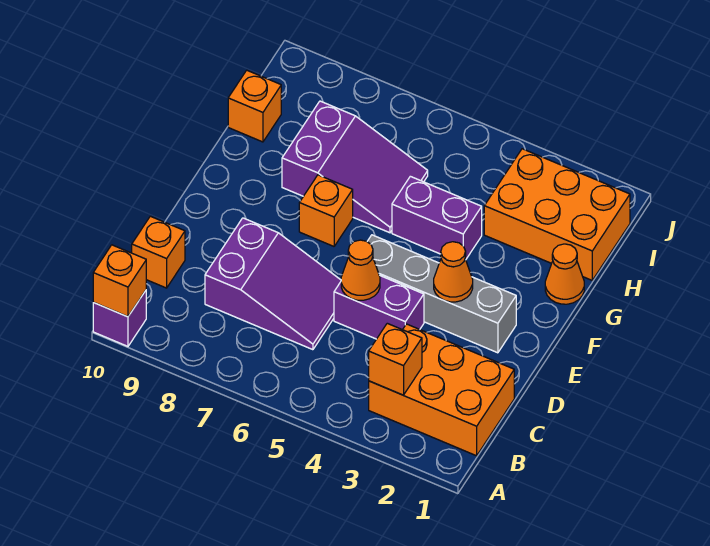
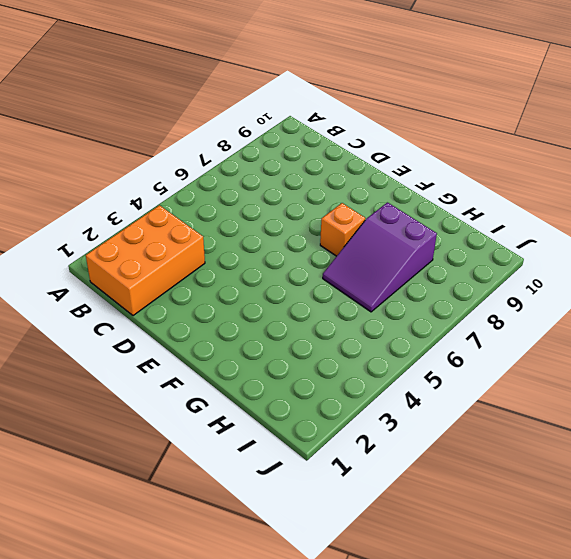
none -> purple 1x1 brick [93,291,146,346]
none -> purple 2x3 slope [205,218,341,350]
none -> orange 1x1 brick [132,216,185,288]

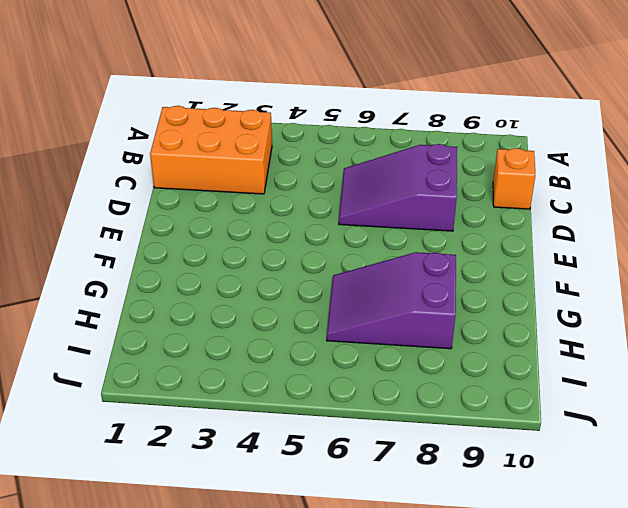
none -> purple 1x1 brick [93,291,146,346]
none -> purple 1x2 brick [334,275,424,339]
none -> grey 1x4 brick [367,235,516,353]

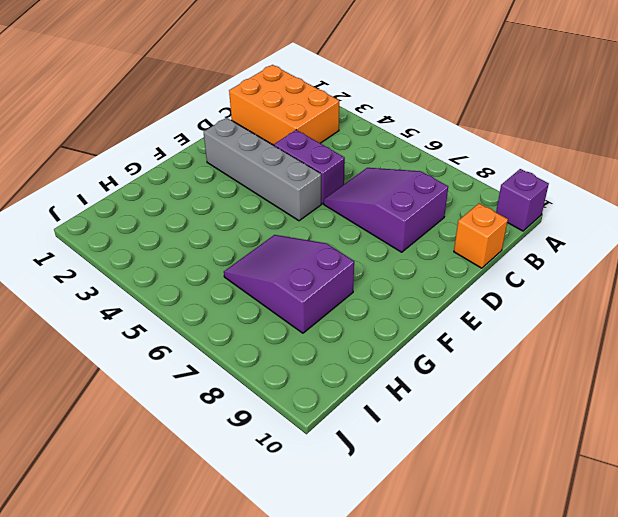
none -> orange 1x1 brick [299,175,353,246]
none -> orange 1x1 cone [545,244,584,304]
none -> purple 1x2 brick [392,176,482,259]

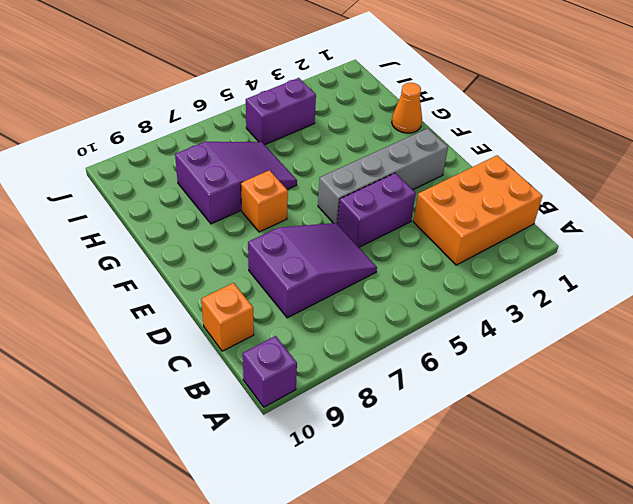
purple 1x2 brick [246,78,316,145] -> purple 1x2 brick moved to [392,176,482,259]
none -> orange 2x3 brick [484,149,630,280]
none -> orange 1x1 brick [228,70,281,142]
none -> orange 1x1 brick [93,245,146,317]

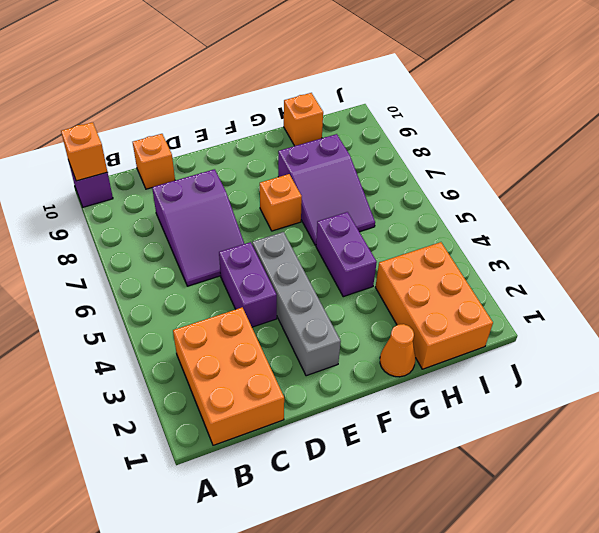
none -> orange 1x1 brick [369,323,422,395]
none -> orange 1x1 cone [341,240,380,300]
none -> orange 1x1 cone [434,242,473,302]

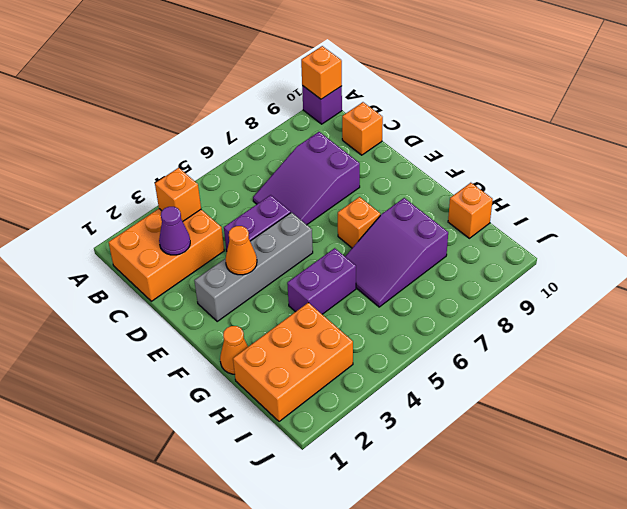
purple 1x1 cone [159,207,190,255] -> none
none -> orange 1x1 cone [341,240,380,300]

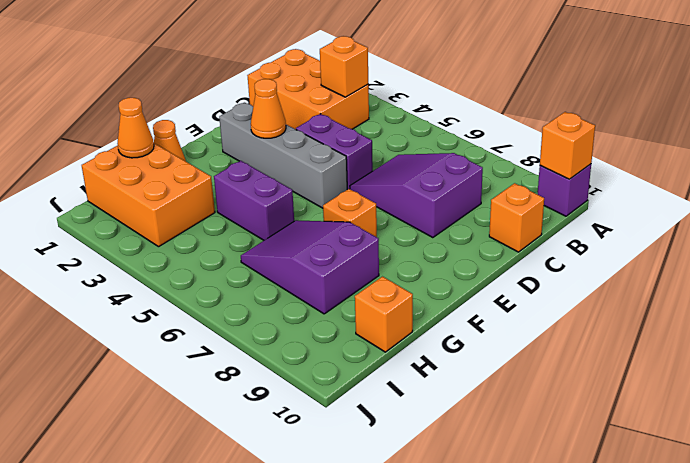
orange 1x1 cone [117,98,154,158] -> orange 1x1 cone moved to [341,240,380,300]

